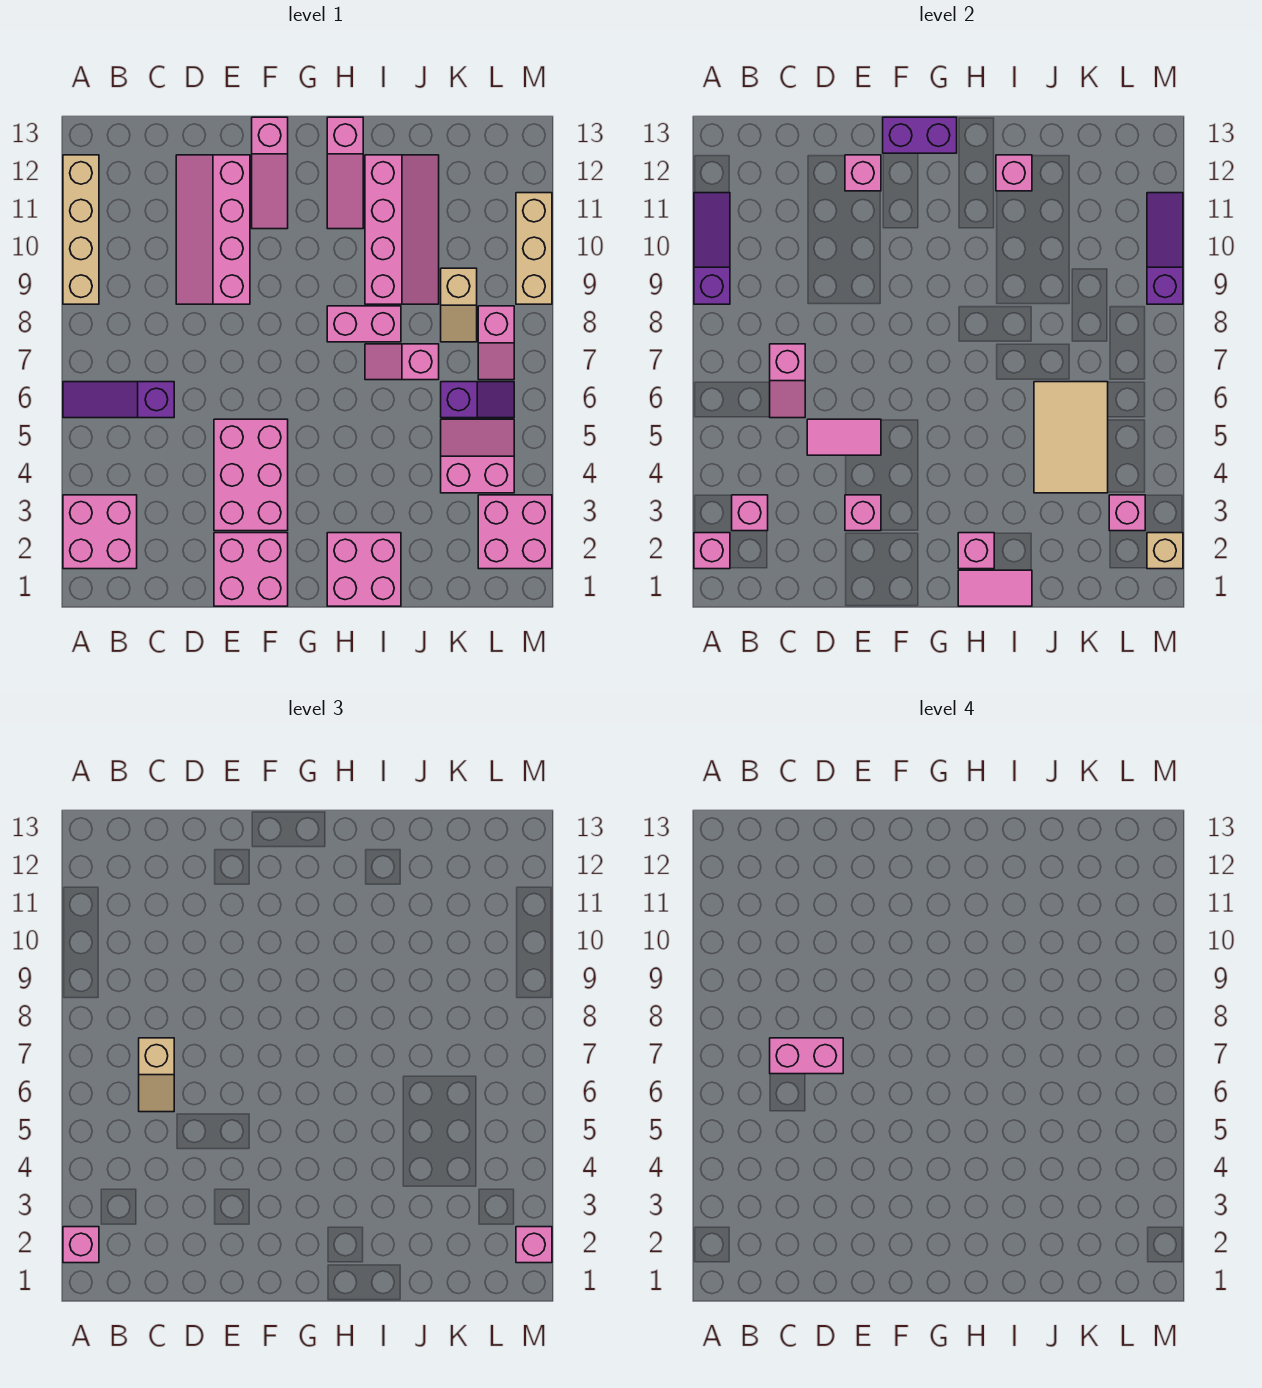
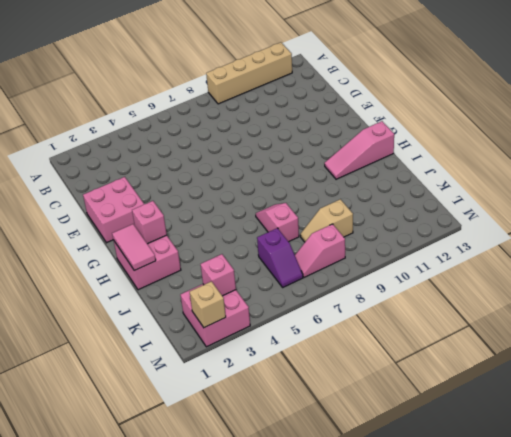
none -> pink 2x2 brick [63,495,137,569]
none -> purple 1x3 slope [63,382,174,418]
none -> pink 2x4 slope [176,155,250,304]
none -> pink 2x3 brick [214,419,288,531]

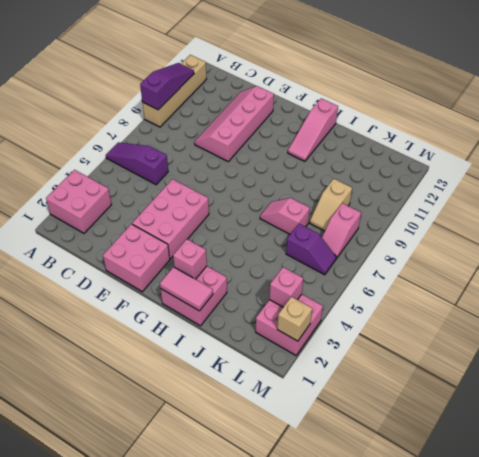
none -> pink 1x3 slope [252,117,288,229]
none -> pink 1x2 brick [327,306,401,342]
none -> pink 2x4 slope [365,155,439,304]
none -> pink 2x2 slope [441,419,514,493]

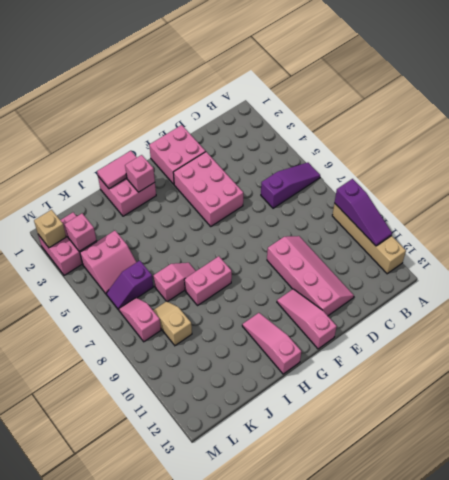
none -> pink 2x2 brick [63,495,137,569]
none -> pink 2x4 slope [365,155,439,304]
none -> tan 1x3 brick [516,193,552,304]
none -> pink 1x1 brick [694,533,730,569]

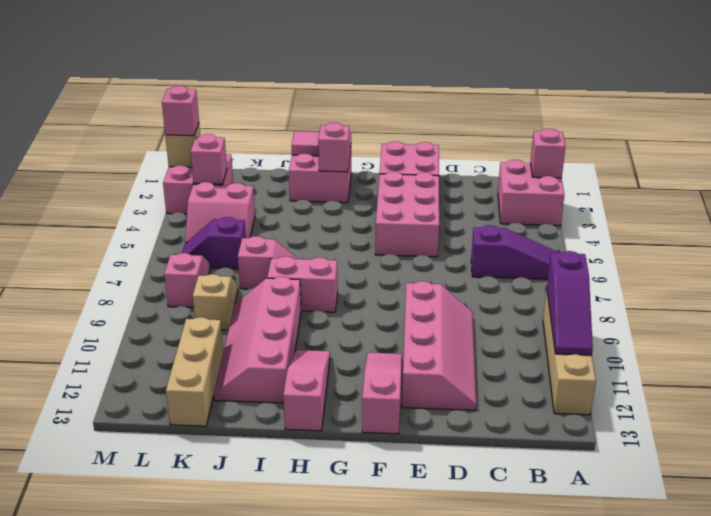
tan 1x3 brick [166,317,223,426] -> tan 1x3 brick moved to [516,193,552,304]
none -> pink 1x1 brick [732,495,768,531]
none -> pink 1x2 slope [770,344,805,418]
none -> pink 1x2 tile [807,419,881,455]
none -> pink 1x1 brick [845,495,881,531]

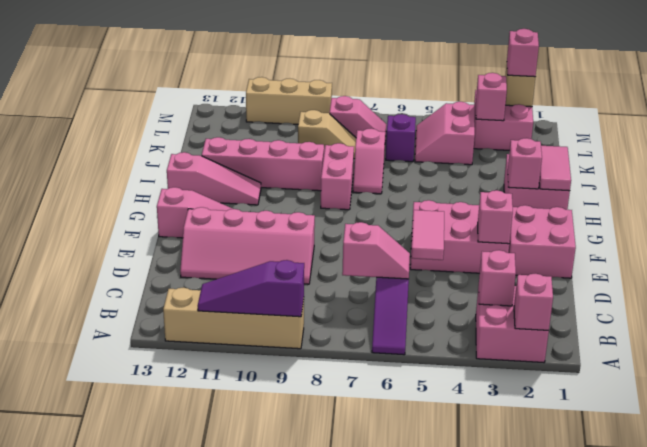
none -> pink 1x1 brick [845,155,881,191]
none -> purple 1x2 brick [883,117,957,153]
none -> pink 1x1 brick [996,155,1032,191]
none -> tan 2x3 tile [1034,382,1108,493]

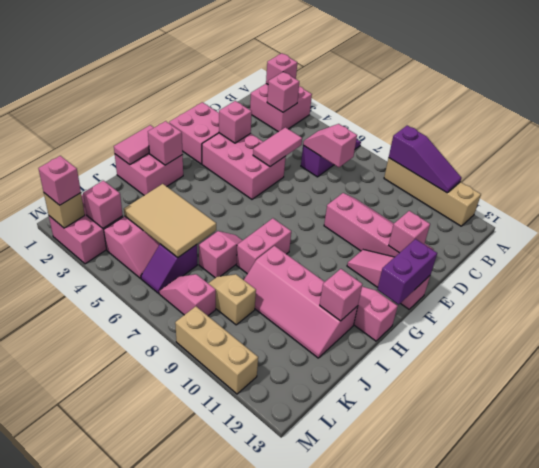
none -> purple 1x3 slope [1147,193,1183,304]
none -> pink 1x1 brick [63,1227,99,1263]
none -> tan 1x2 slope [139,1038,174,1112]
none -> pink 1x2 brick [770,1038,843,1074]

